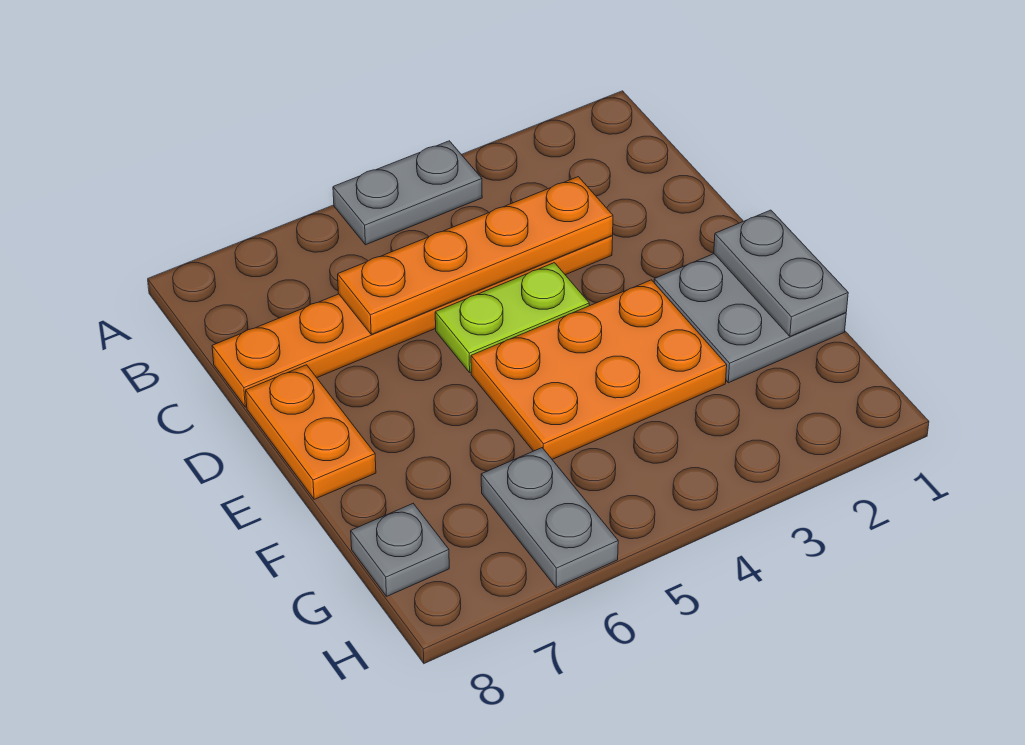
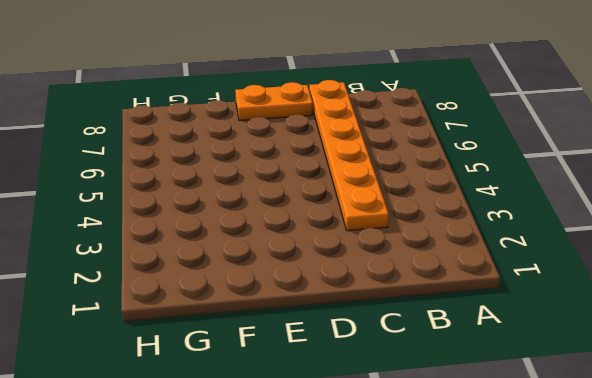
none -> grey 1x2 plate [333,141,482,245]
none -> lime 1x2 plate [435,263,589,372]

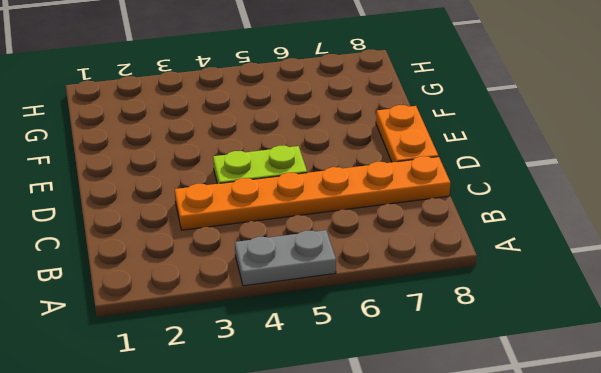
none -> grey 2x2 plate [654,254,846,383]
none -> orange 2x3 plate [471,280,727,459]

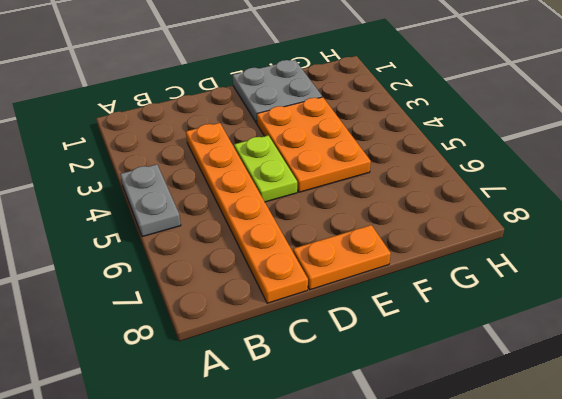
none -> grey 1x2 plate [481,448,618,587]
none -> grey 1x1 plate [351,504,449,596]

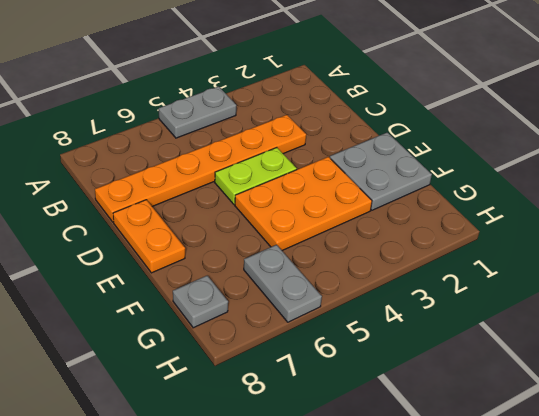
none -> orange 1x4 plate [338,177,613,334]
none -> grey 1x2 plate [714,210,848,336]

